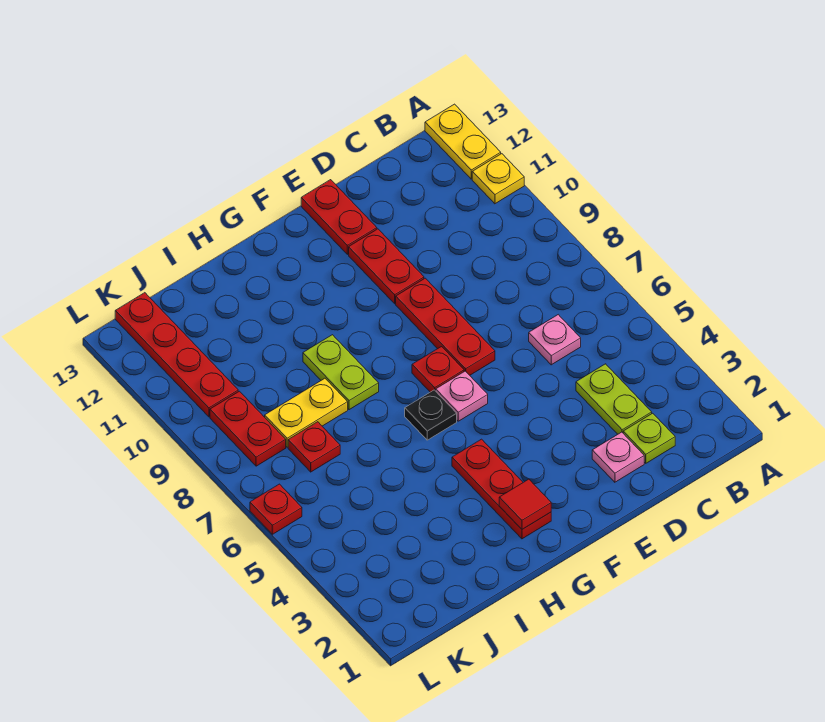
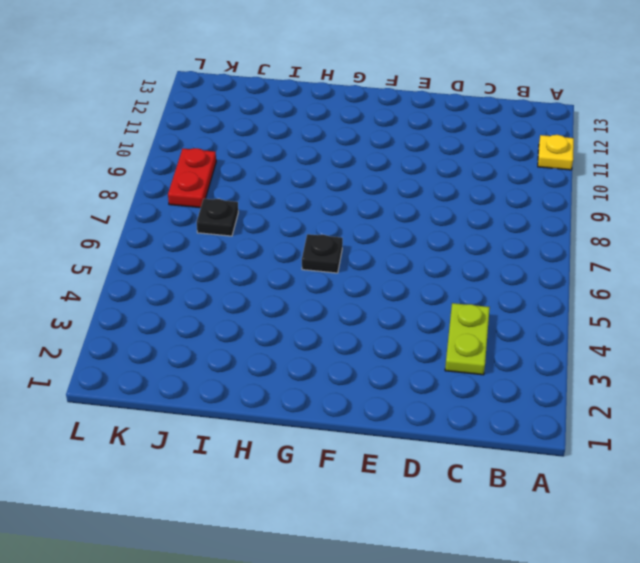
black 1x1 plate [197,199,238,236] -> red 1x1 plate [288,422,340,472]
none -> yellow 1x2 plate [425,104,501,179]
none -> lime 1x1 plate [623,413,675,463]
none -> pink 1x1 plate [529,315,581,365]

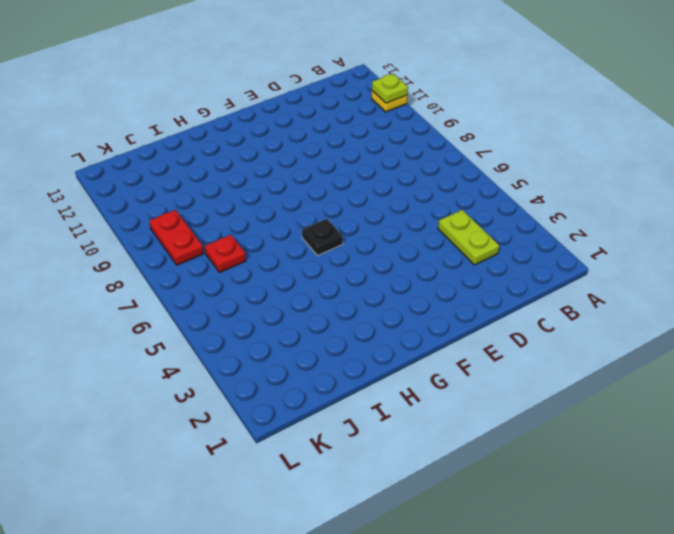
lime 1x1 plate [372,74,408,103] -> lime 1x1 plate moved to [623,413,675,463]
none -> yellow 1x2 plate [425,104,501,179]
none -> pink 1x1 plate [529,315,581,365]
none -> pink 1x1 plate [592,432,644,482]

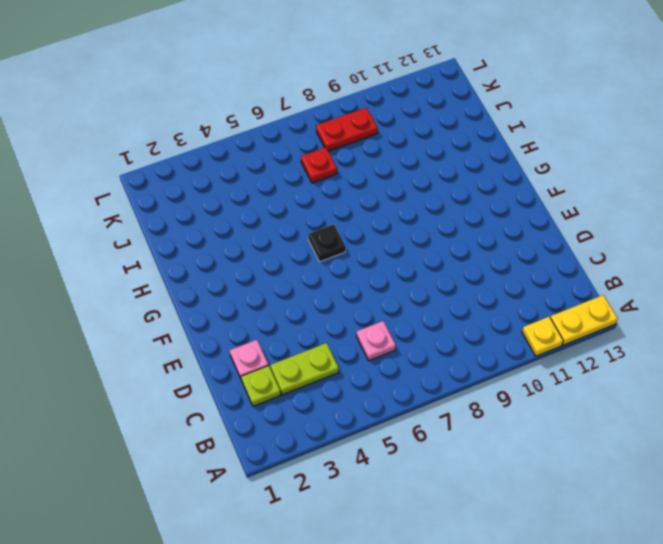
none -> red 1x3 plate [396,278,495,375]
none -> red 1x2 plate [349,229,424,304]
none -> red 1x2 plate [301,180,377,254]

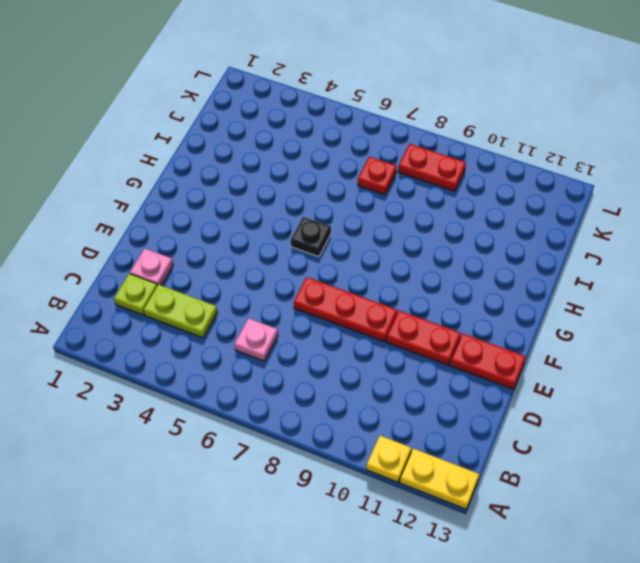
none -> pink 1x1 plate [436,371,488,421]
none -> red 1x1 plate [412,347,464,392]
none -> red 1x3 plate [452,439,551,539]

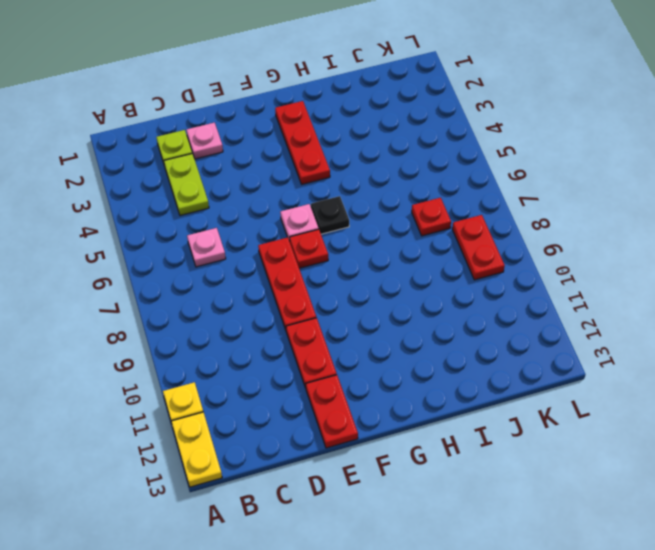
none -> lime 1x2 plate [303,335,379,410]
none -> yellow 1x2 plate [265,378,348,447]
none -> red 1x4 plate [115,293,238,417]

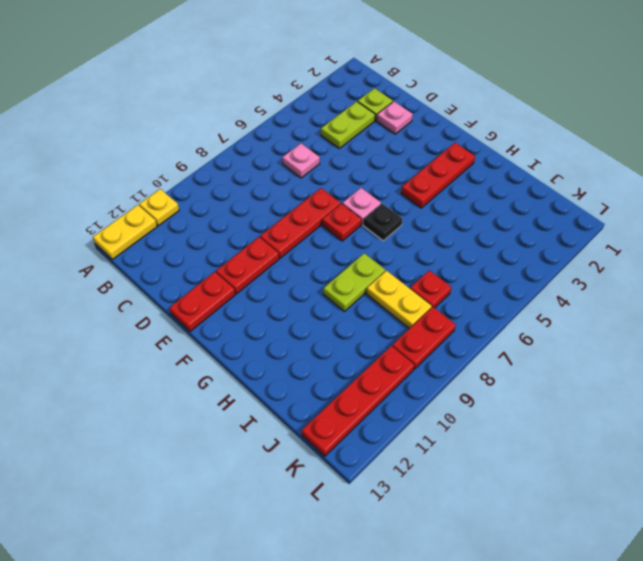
none -> red 1x1 plate [250,484,302,534]
none -> red 1x1 tile [499,479,551,529]

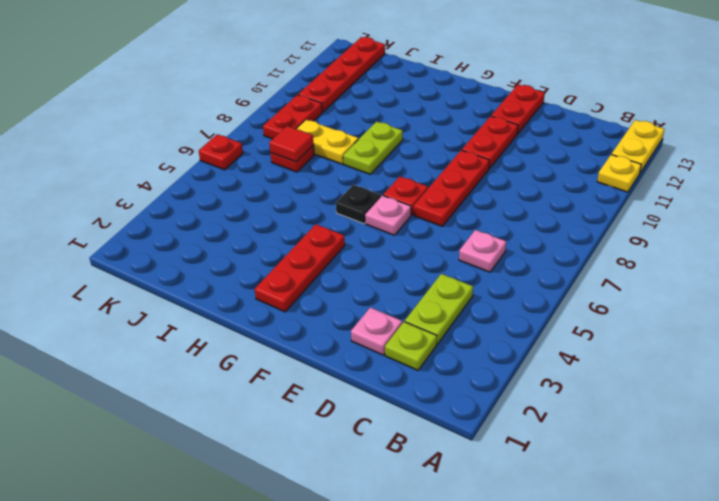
red 1x1 tile [269,126,314,162] -> red 1x1 tile moved to [499,479,551,529]

